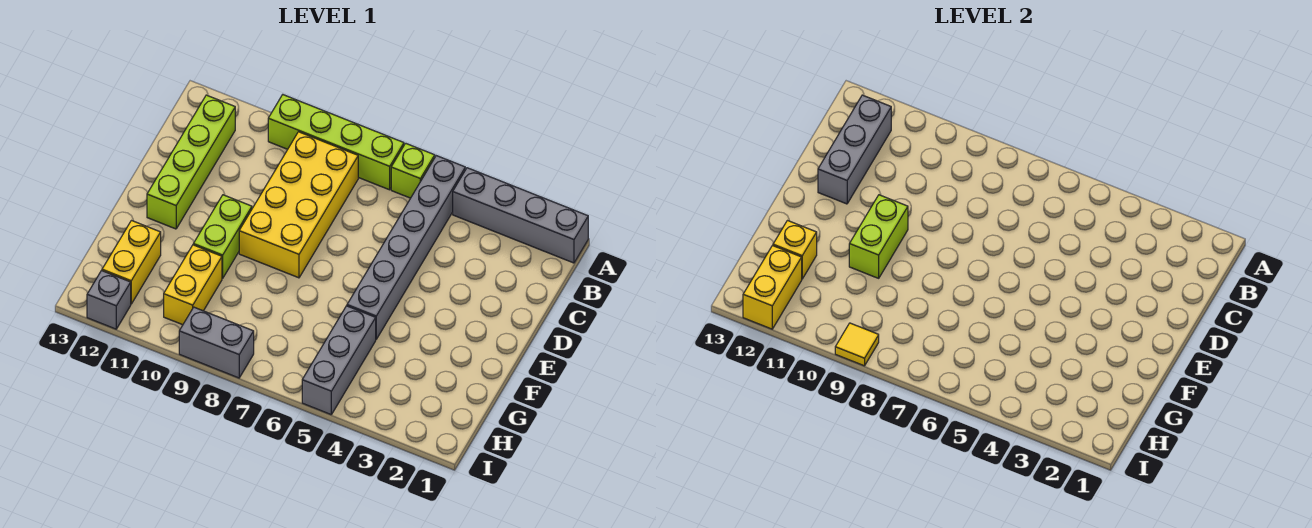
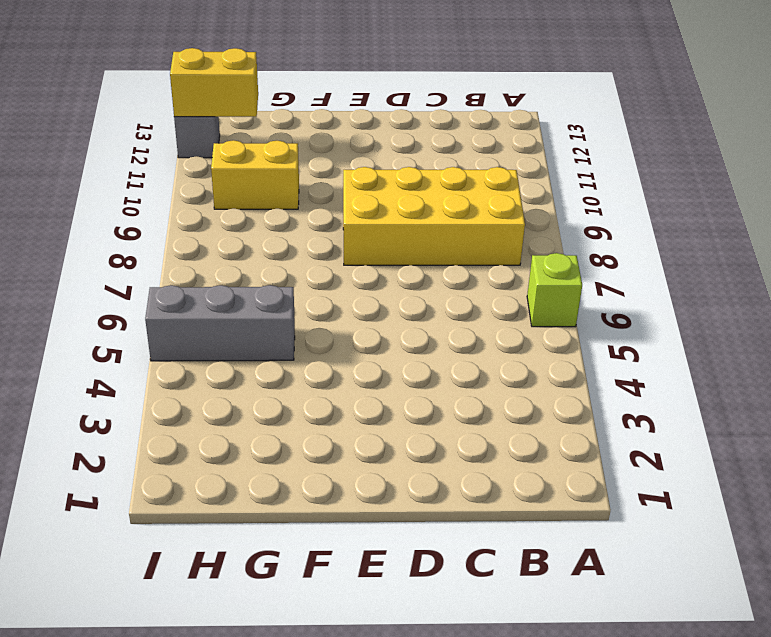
none -> grey 1x4 brick [453,168,588,263]
none -> grey 1x6 brick [347,156,465,339]
none -> lime 1x4 brick [268,95,404,190]

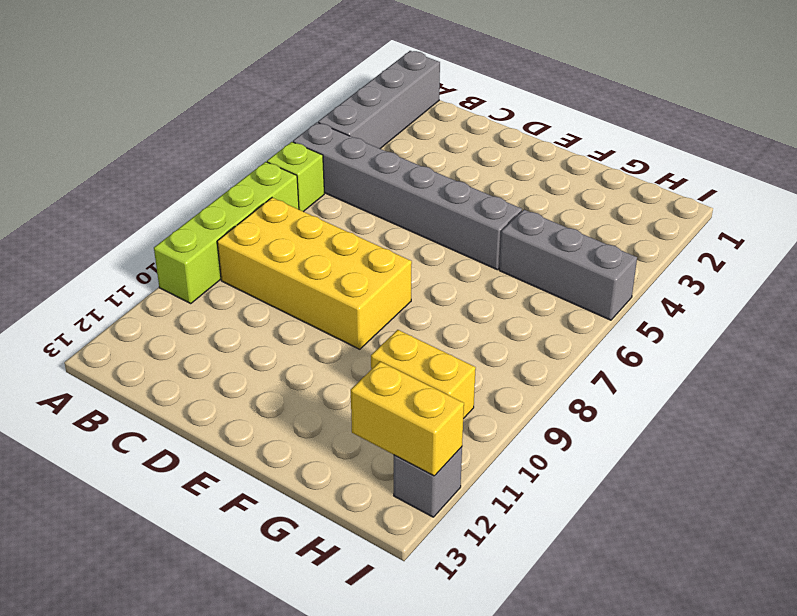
none -> lime 1x4 brick [147,95,235,229]
none -> lime 1x2 brick [193,195,252,278]
none -> yellow 1x2 brick [102,221,161,304]

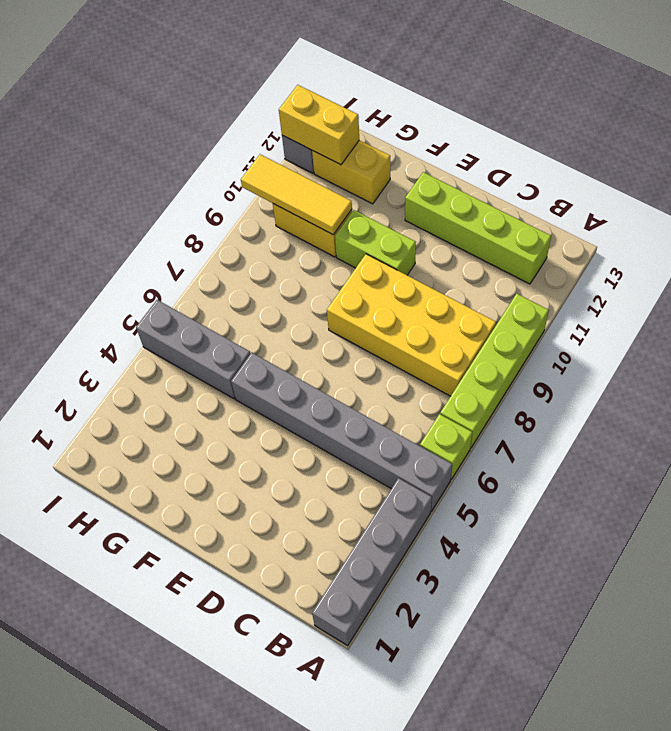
yellow 1x3 tile [241,154,352,235] -> none
none -> grey 1x2 brick [179,307,254,378]
none -> grey 1x3 brick [818,95,891,204]
none -> lime 1x2 brick [849,195,908,278]

